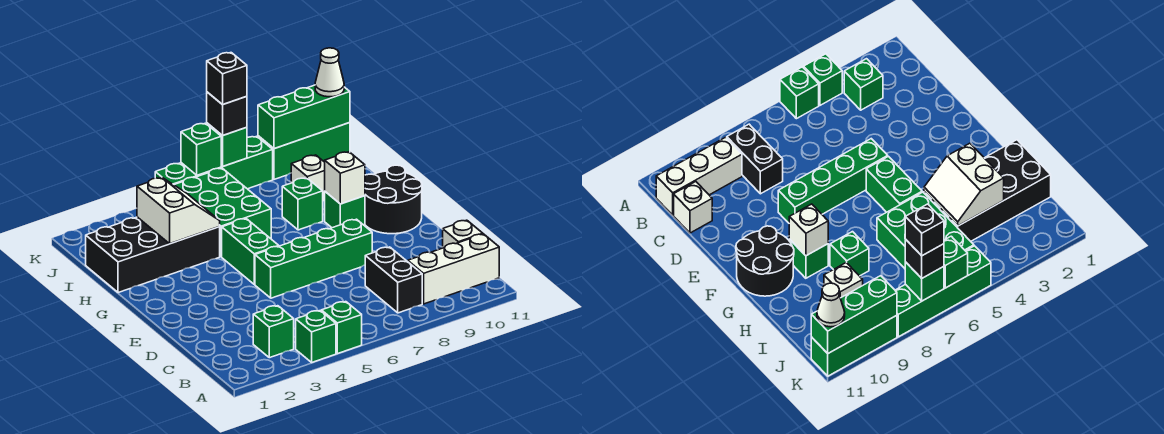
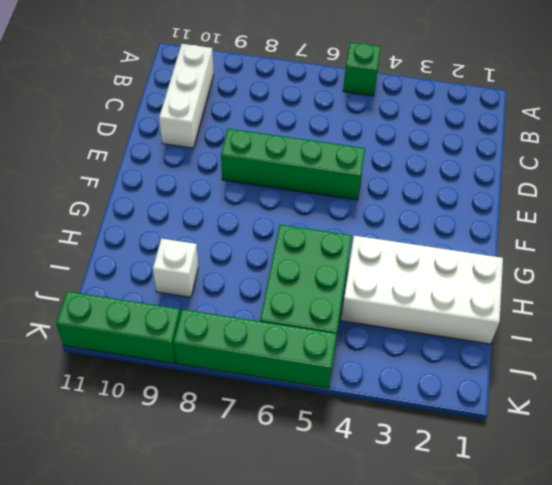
white 1x3 brick [159,44,214,148] -> white 1x3 brick turned to [408,234,499,304]
white 2x4 brick [341,236,503,344] -> black 2x4 brick [86,217,220,293]
none -> green 1x1 brick [296,311,336,362]
none -> green 1x1 brick [253,306,294,358]
none -> black 1x2 brick [365,247,422,313]

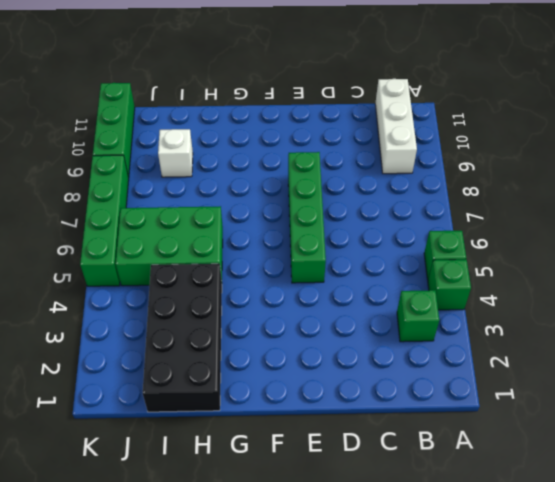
none -> black 1x2 brick [365,247,422,313]
none -> white 1x1 brick [443,220,483,248]
none -> green 1x2 brick [222,219,278,284]

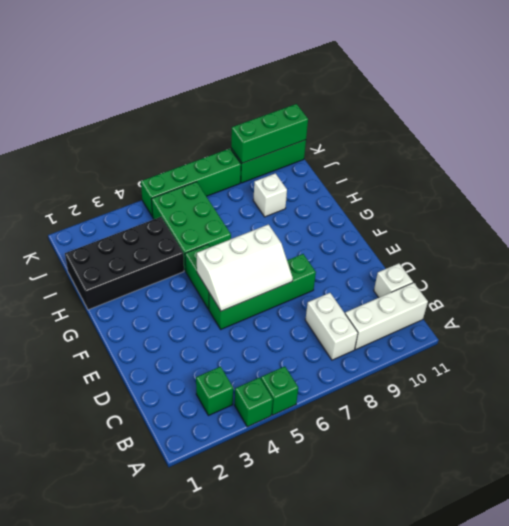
white 1x2 brick [305,293,358,360] -> black 1x2 brick [365,247,422,313]
white 2x3 slope [197,224,293,311] -> none
none -> black 2x2 round brick [365,165,422,234]
none -> green 1x1 brick [325,192,365,228]
none -> green 1x1 brick [282,178,323,230]

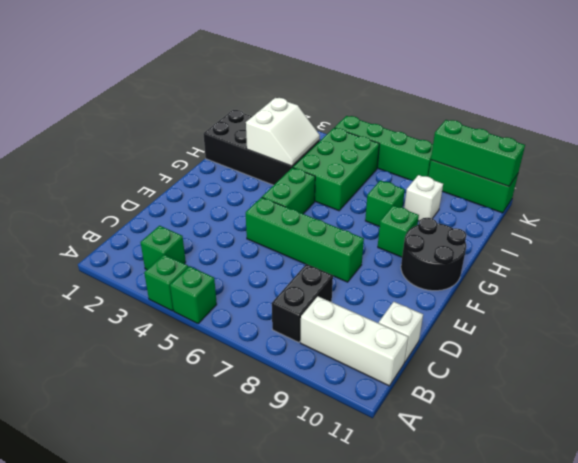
none -> white 1x1 brick [325,152,365,204]
none -> green 1x1 brick [181,123,221,175]
none -> green 1x1 brick [207,123,247,166]

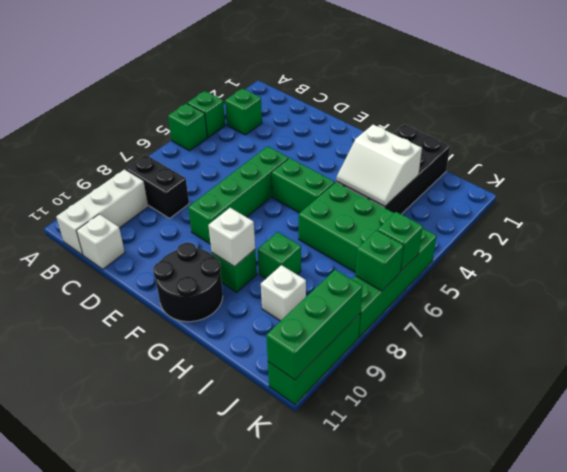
none -> black 1x1 brick [207,92,247,136]
none -> white 1x1 cone [315,48,344,97]
none -> black 1x1 brick [207,53,247,105]

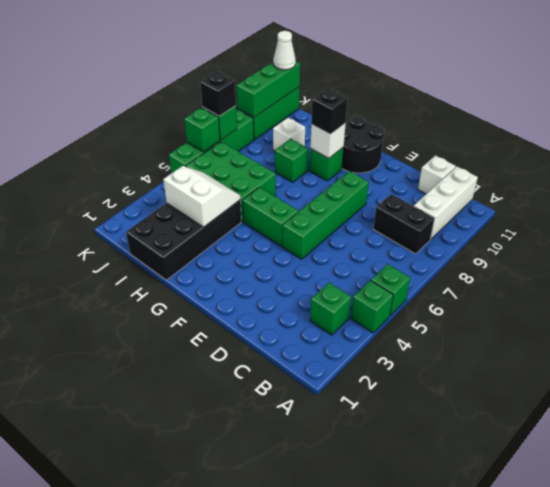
black 1x1 brick [311,88,348,134] -> black 1x1 brick moved to [207,53,247,105]

